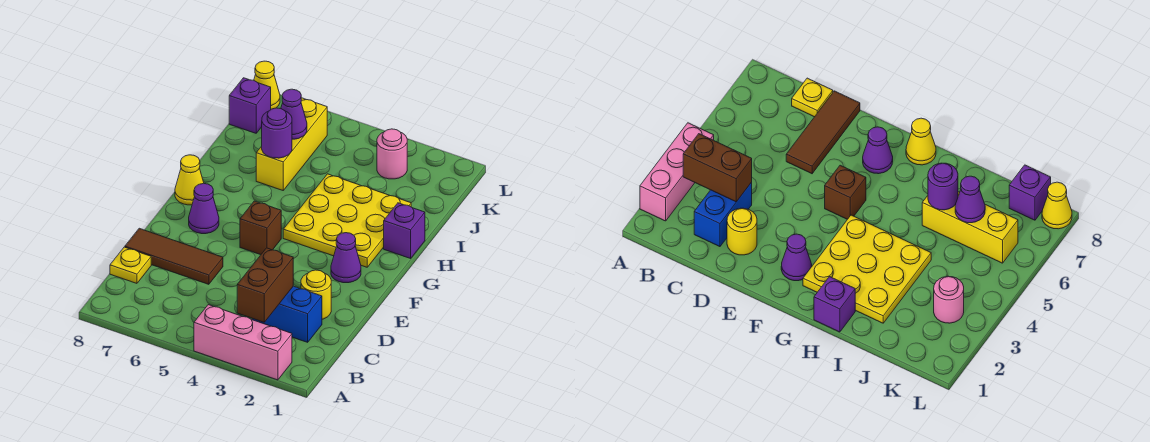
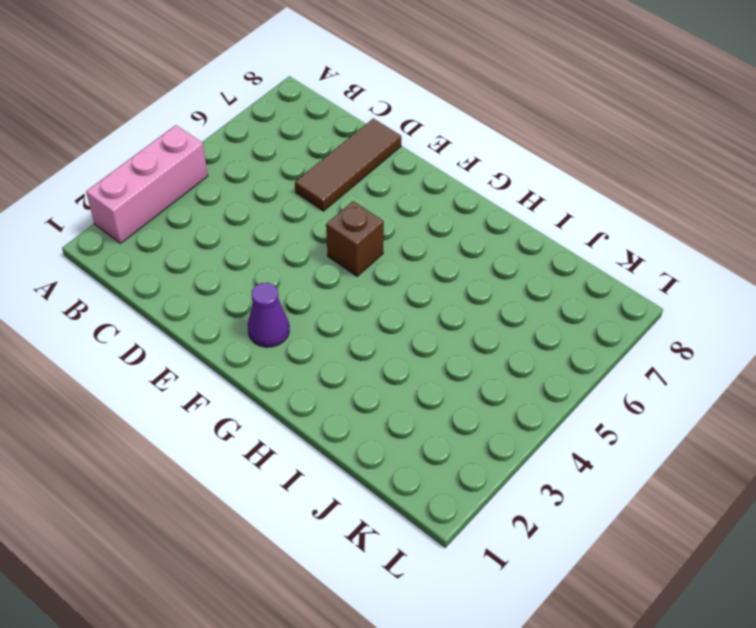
none -> blue 1x2 brick [252,286,322,342]
none -> yellow 1x1 plate [110,247,151,283]
none -> yellow 1x1 round brick [301,270,331,319]

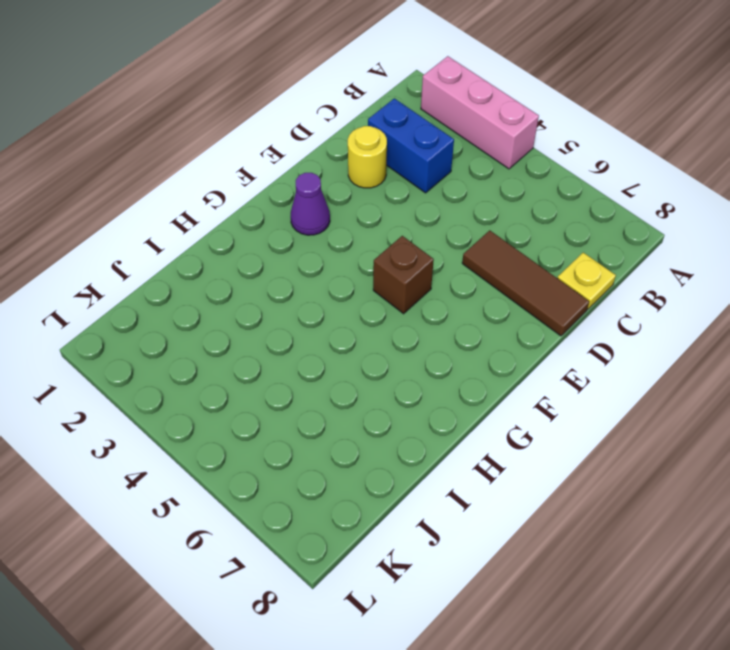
none -> purple 1x1 cone [189,183,219,234]
none -> yellow 3x3 plate [283,174,411,267]
none -> yellow 1x1 cone [175,155,204,205]

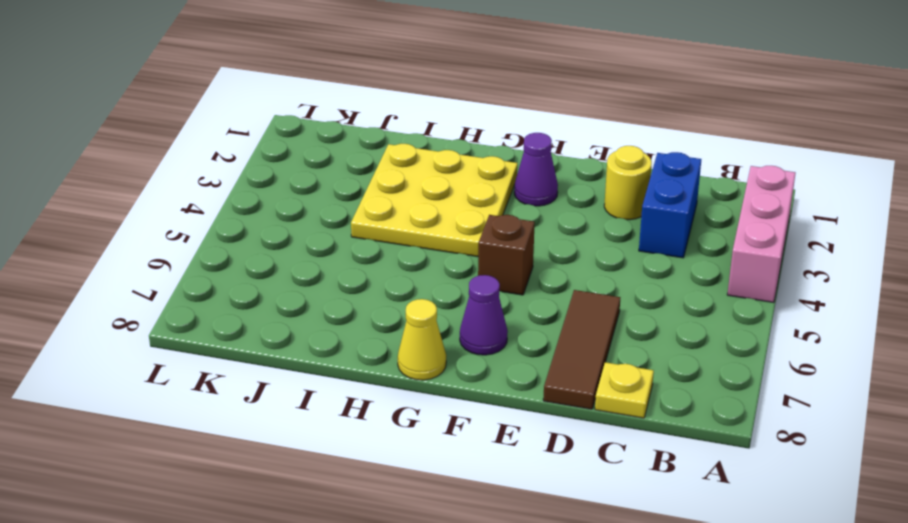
none -> purple 1x1 brick [384,203,425,258]
none -> yellow 1x3 brick [256,98,327,190]
none -> pink 1x1 round brick [377,129,407,179]

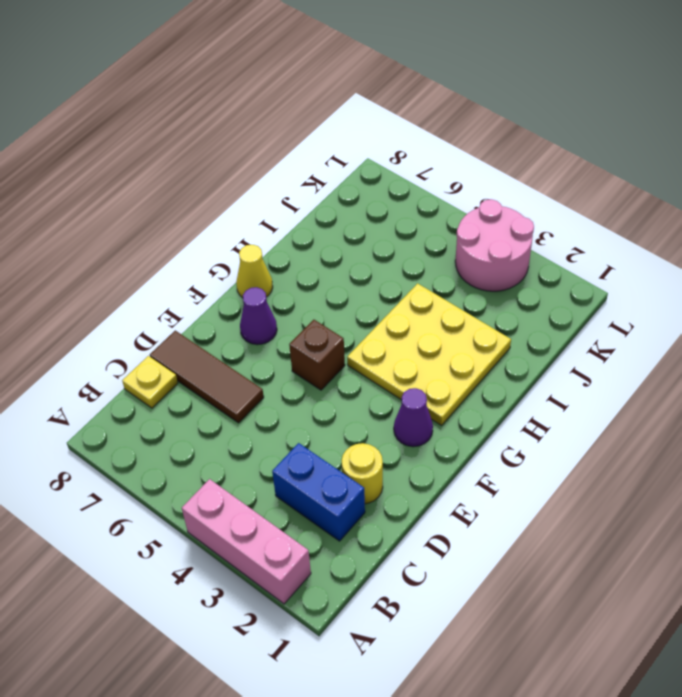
pink 2x2 round brick [455,199,534,291] -> pink 1x1 round brick [377,129,407,179]
none -> purple 1x1 brick [384,203,425,258]
none -> yellow 1x3 brick [256,98,327,190]
none -> purple 1x1 brick [229,78,271,133]

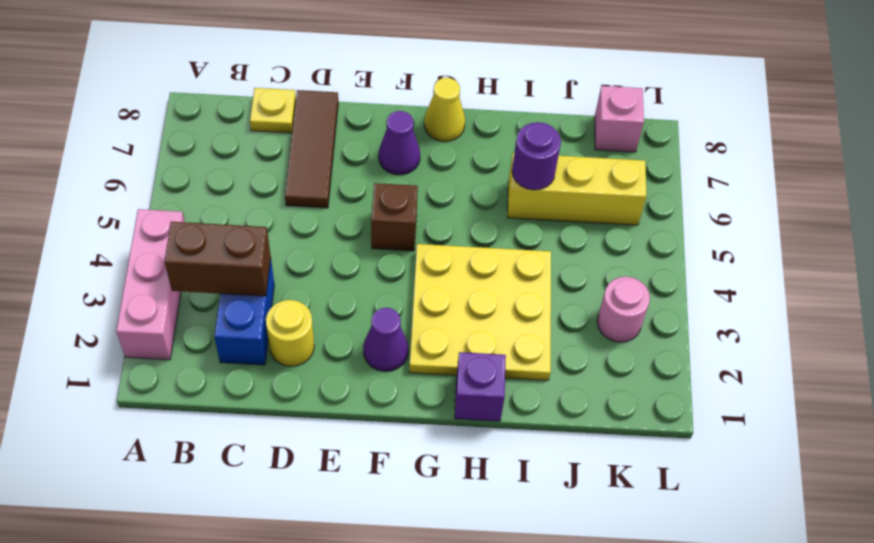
pink 1x1 brick [595,86,644,152] -> purple 1x1 brick [229,78,271,133]
none -> yellow 1x1 cone [254,61,280,109]
none -> purple 1x1 cone [281,89,307,139]

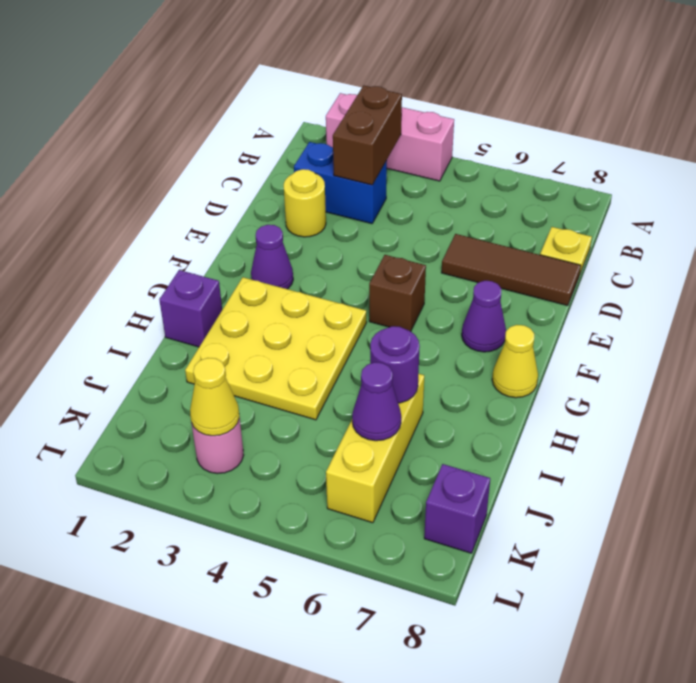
yellow 1x1 cone [190,358,239,436] -> yellow 1x1 cone moved to [254,61,280,109]

